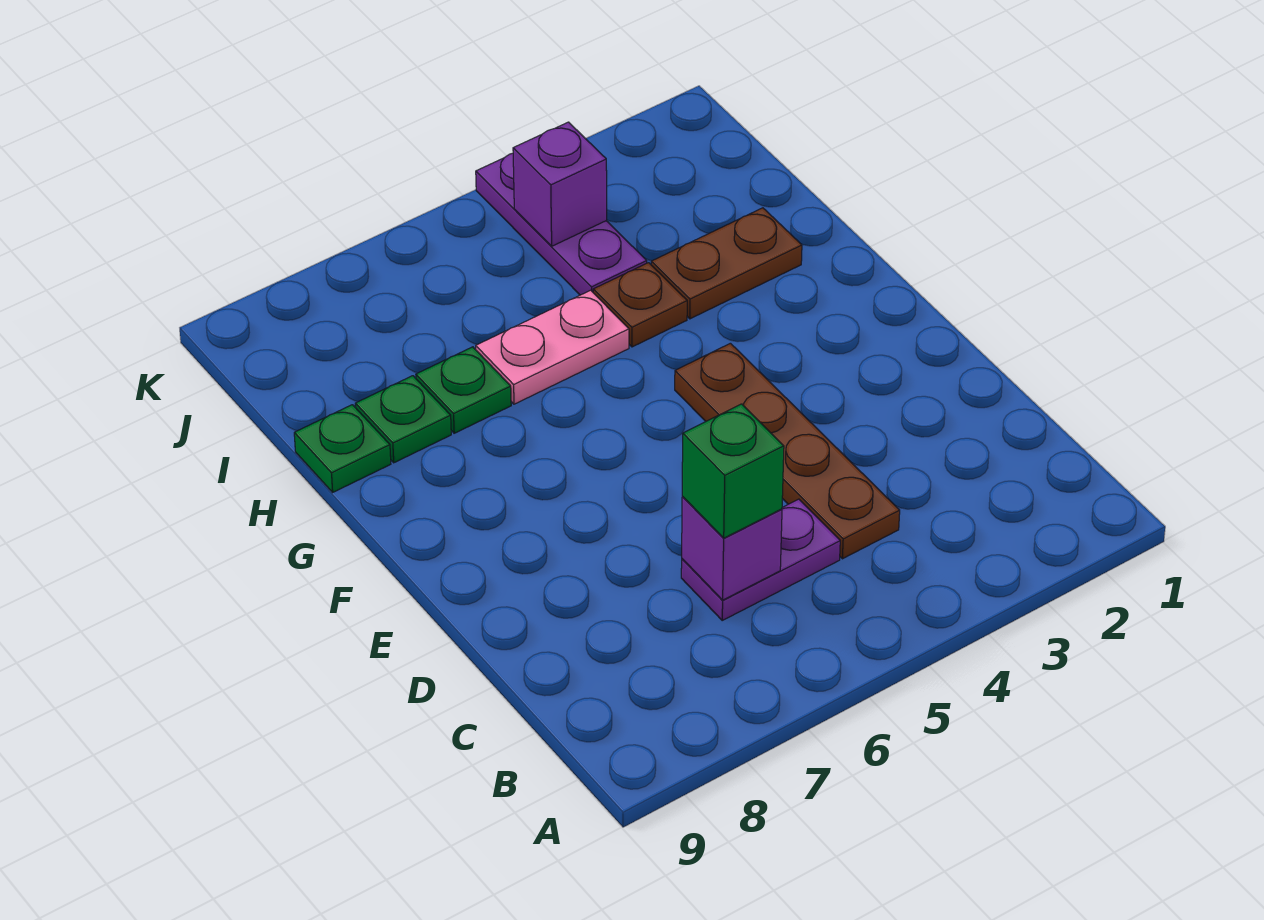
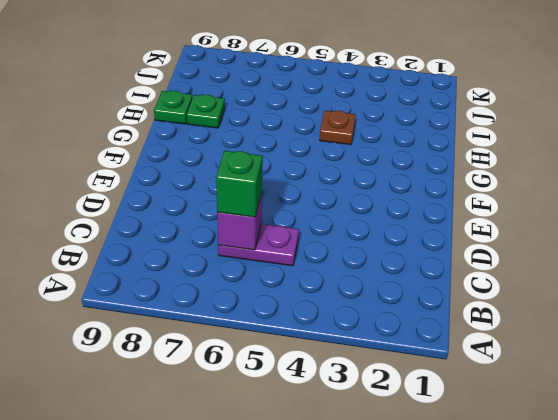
none -> brown 1x4 plate [675,343,900,559]
none -> brown 1x2 plate [651,208,802,319]
none -> pink 1x2 plate [476,290,629,404]

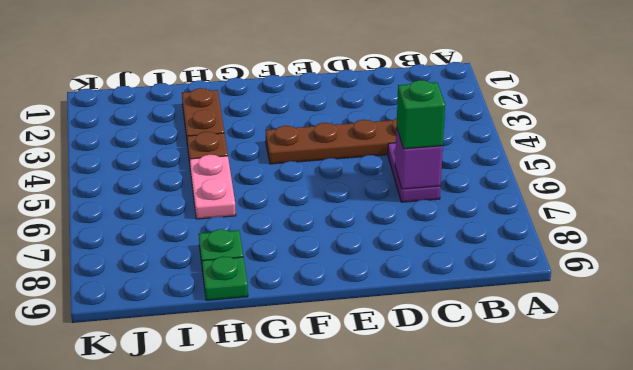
none -> green 1x1 plate [416,347,511,433]
none -> purple 1x3 plate [476,153,647,295]
none -> purple 1x1 brick [513,122,607,246]

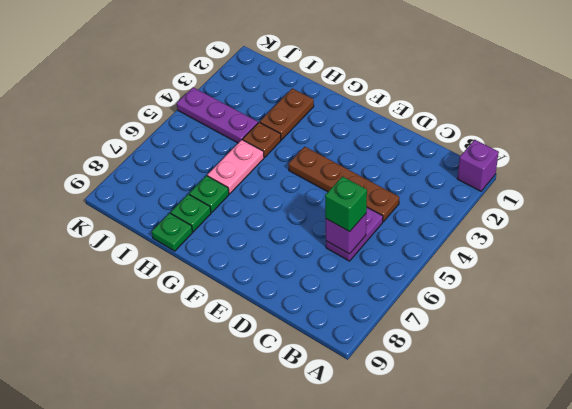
purple 1x1 brick [458,140,499,191] -> purple 1x1 brick moved to [513,122,607,246]

